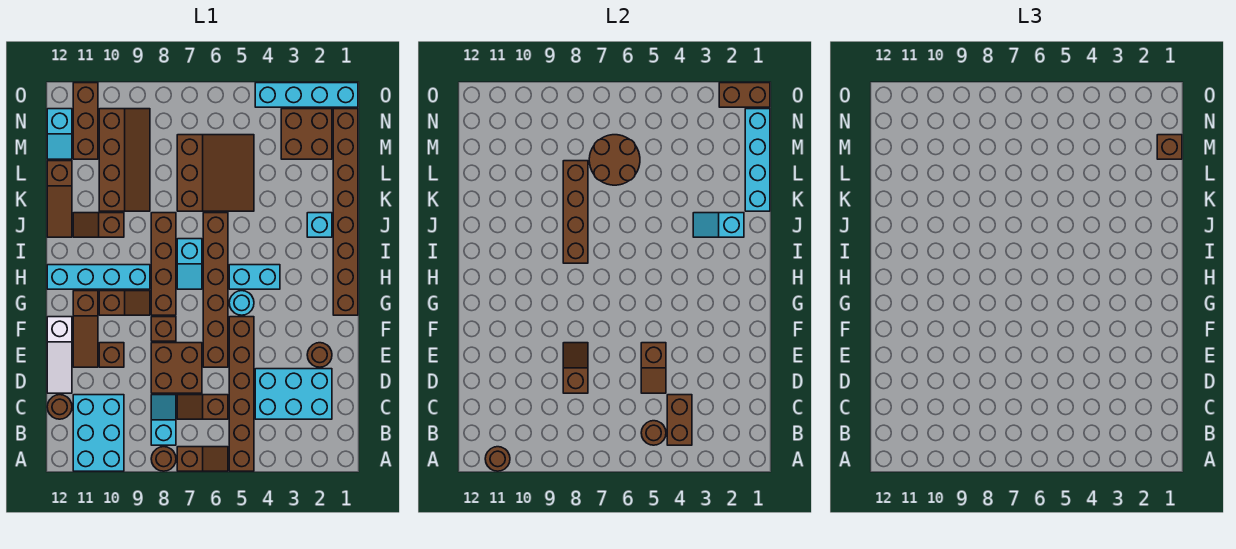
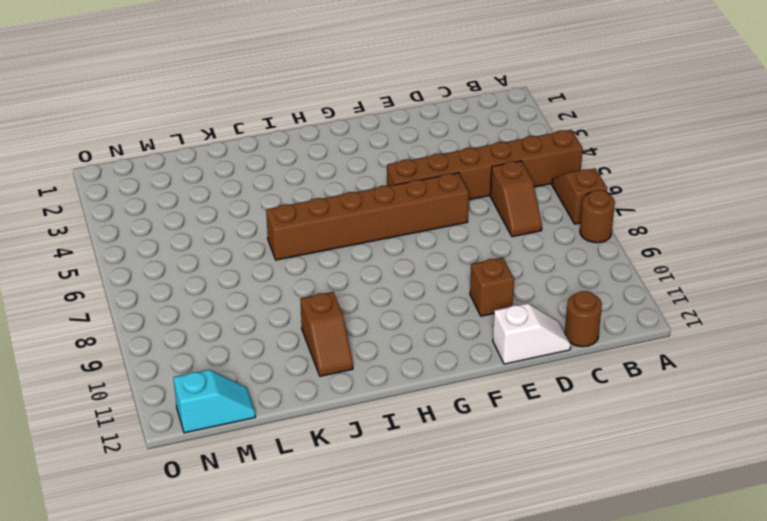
white 1x2 slope [493,303,571,364] -> white 1x3 slope [47,317,72,393]
none -> cyan 2x3 brick [73,395,124,471]
none -> cyan 1x2 slope [151,395,176,445]
none -> cyan 2x3 brick [255,369,332,419]
none -> brown 2x2 brick [151,343,202,393]

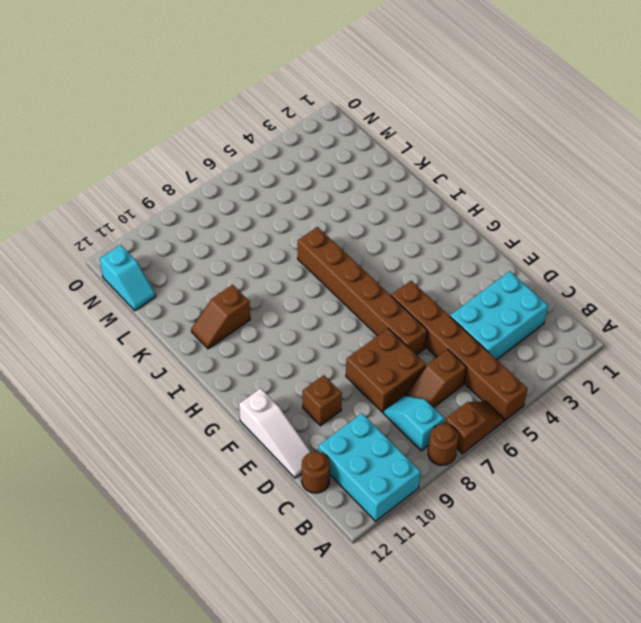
none -> brown 1x1 round brick [307,343,332,367]
none -> brown 1x3 slope [73,291,98,367]
none -> brown 1x1 brick [151,317,176,341]
none -> brown 1x8 brick [333,109,358,315]

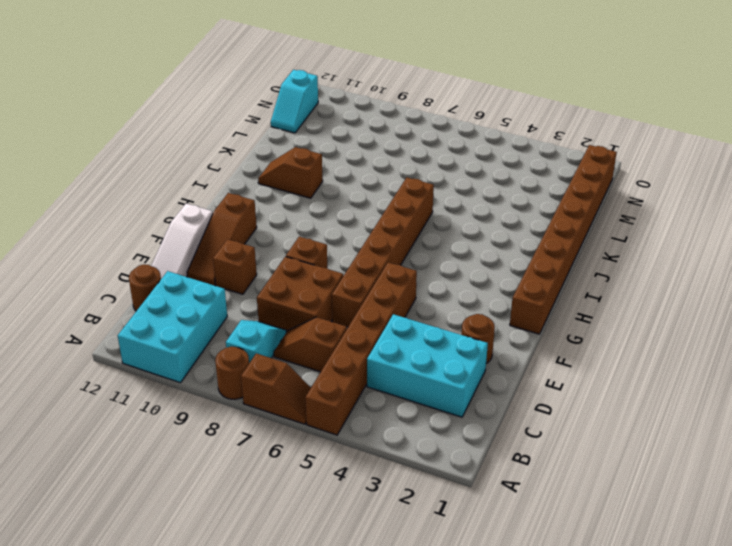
none -> cyan 1x1 round brick [229,291,254,315]
none -> brown 1x4 brick [151,213,176,315]
none -> brown 1x2 slope [99,291,150,315]
none -> cyan 1x2 brick [229,265,280,289]

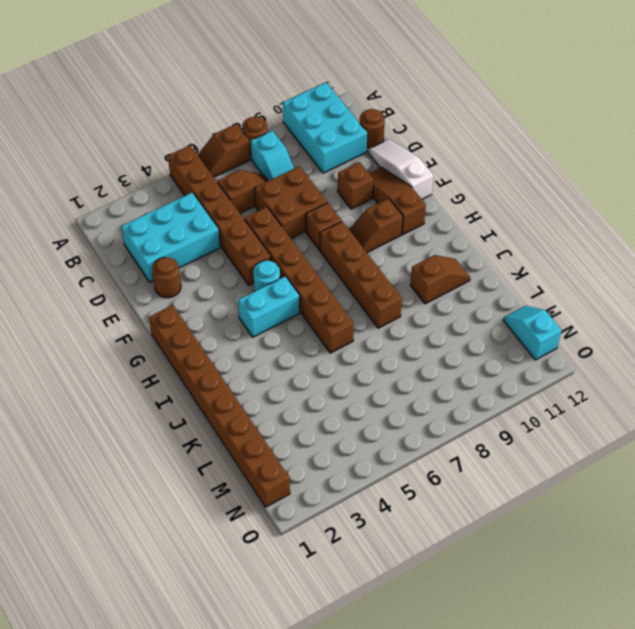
none -> cyan 1x2 slope [177,239,202,289]
none -> cyan 1x4 brick [47,265,150,289]
none -> cyan 1x1 brick [307,213,332,237]
none -> brown 1x3 slope [47,161,72,237]

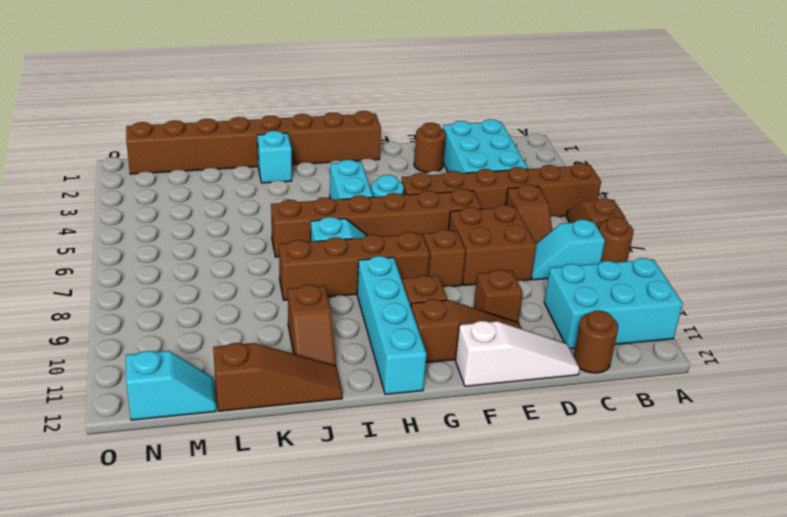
none -> brown 3x3 slope [177,135,254,211]
none -> brown 2x4 slope [99,109,150,211]
none -> brown 2x2 brick [281,109,332,159]
none -> brown 1x3 brick [73,83,98,159]

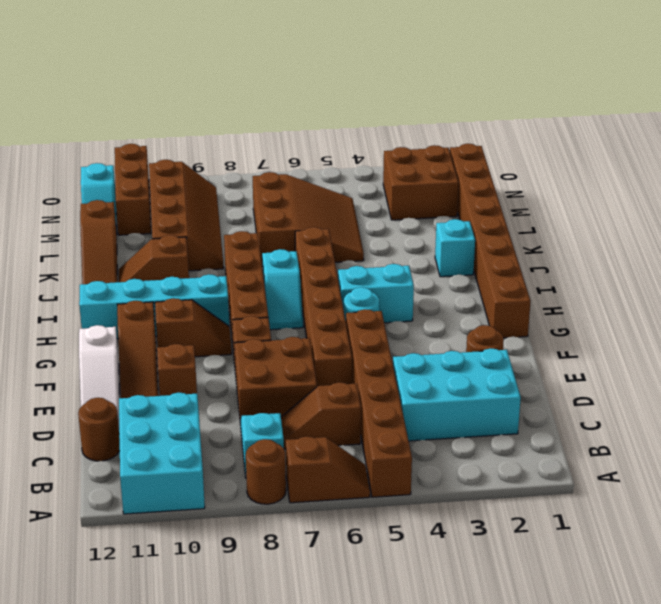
none -> cyan 1x4 brick [255,83,358,107]
none -> brown 1x1 round brick [485,447,510,471]
none -> brown 1x2 brick [667,395,692,445]
none -> brown 1x1 round brick [641,421,666,445]

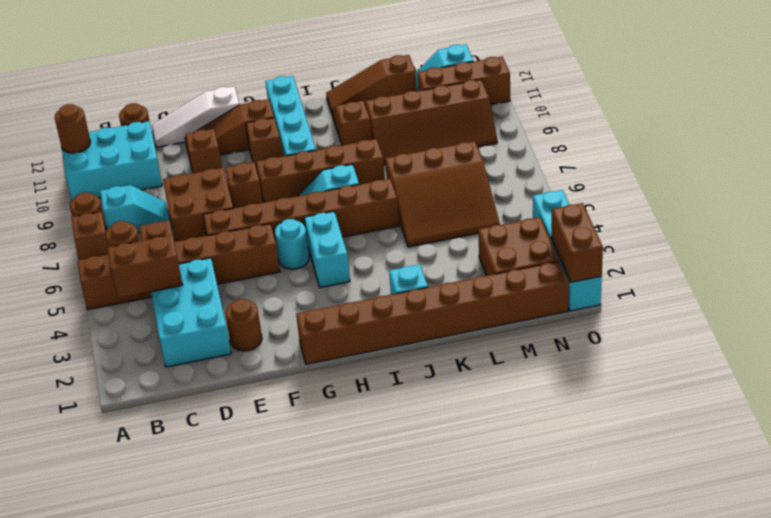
none -> brown 1x2 slope [641,343,666,393]
none -> brown 1x2 slope [563,343,588,393]
none -> brown 1x4 brick [563,161,588,263]
none -> cyan 1x2 slope [693,213,744,237]

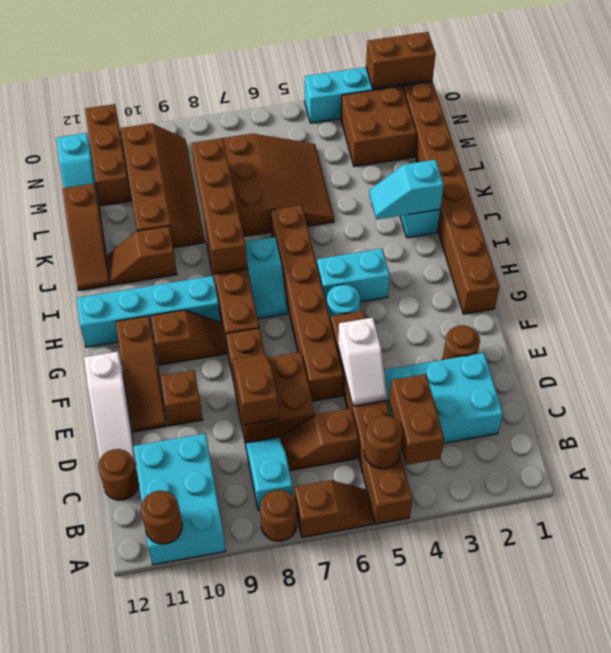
white 1x2 slope [338,318,387,406] -> brown 1x2 slope [641,343,666,393]
none -> cyan 1x4 brick [745,109,770,211]
none -> brown 2x2 round brick [589,135,640,185]
none -> brown 1x1 brick [1157,135,1182,159]

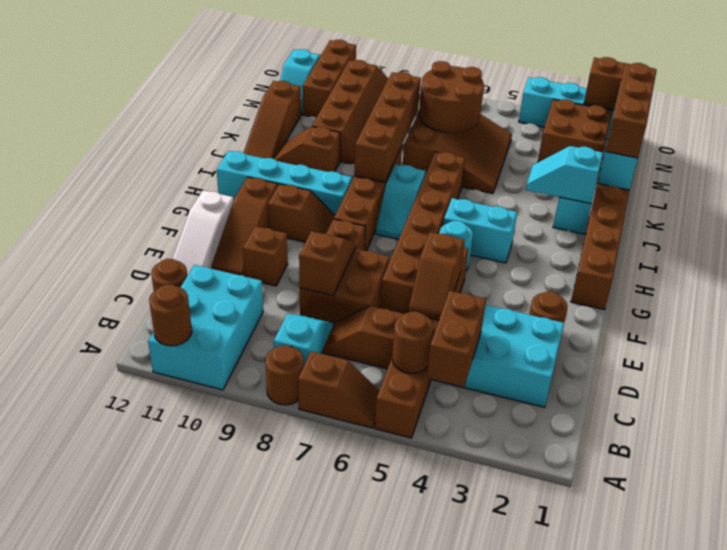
brown 1x3 brick [605,63,657,158] -> brown 1x1 brick [1157,135,1182,159]

